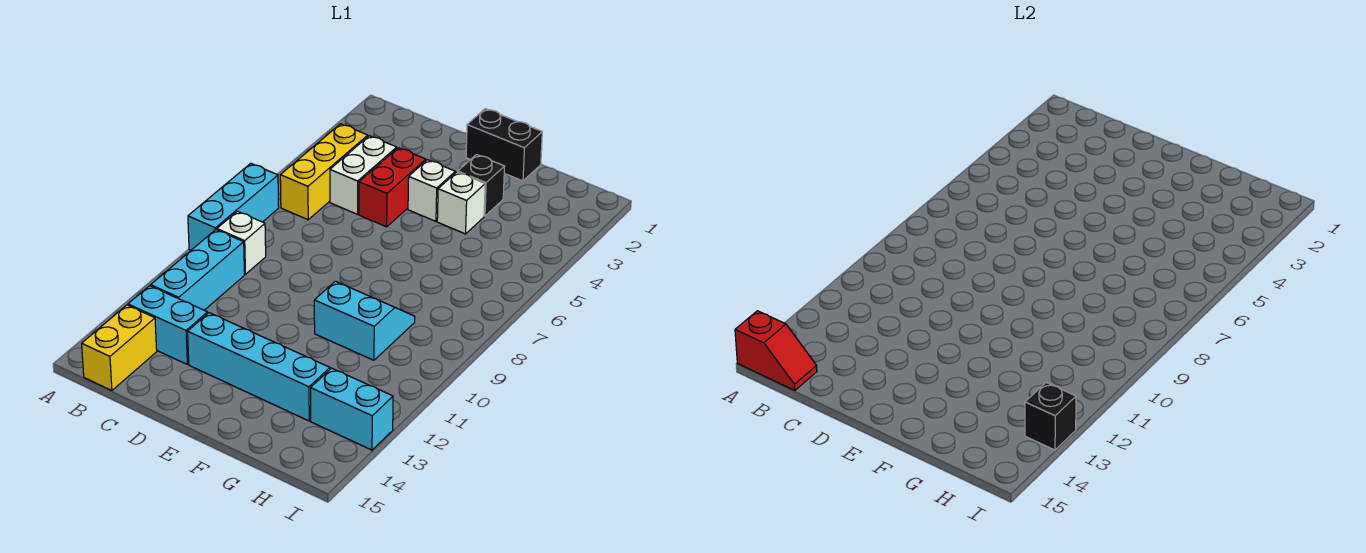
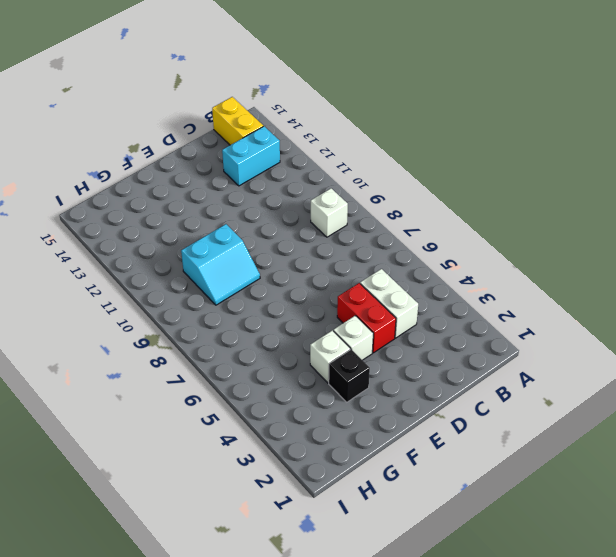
none -> cyan 1x3 brick [188,163,279,250]
none -> yellow 1x3 brick [280,124,368,220]
none -> cyan 1x3 brick [151,230,244,310]

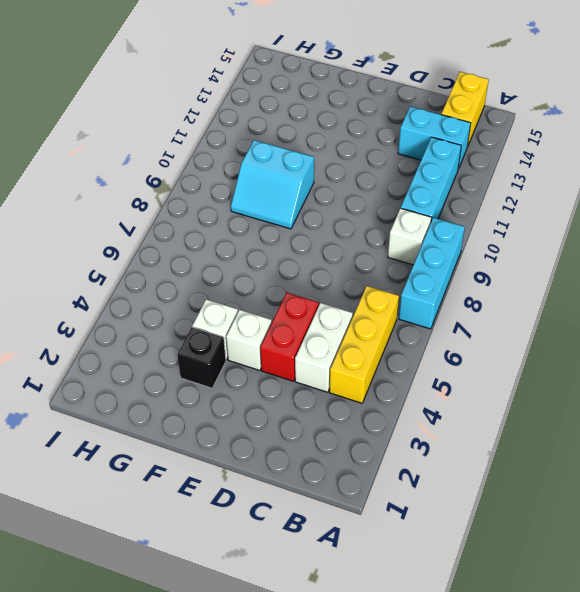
none -> cyan 1x4 brick [188,313,330,421]
none -> black 1x2 brick [466,109,542,181]
none -> cyan 1x2 brick [311,368,393,450]

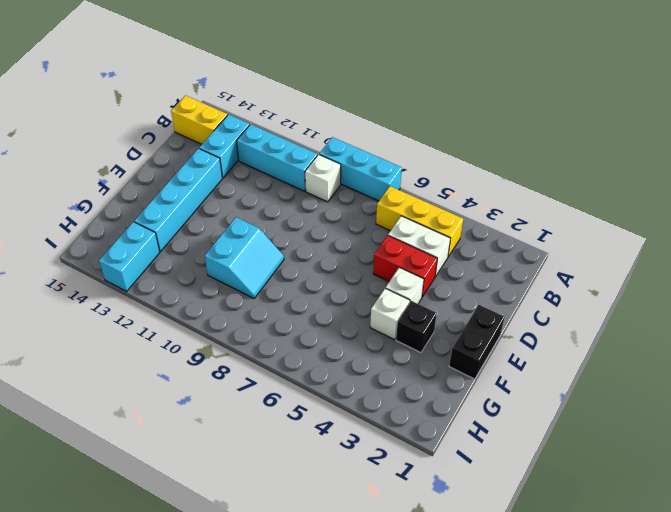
none -> red 1x2 slope [735,311,817,391]
none -> black 1x1 brick [1025,383,1076,450]

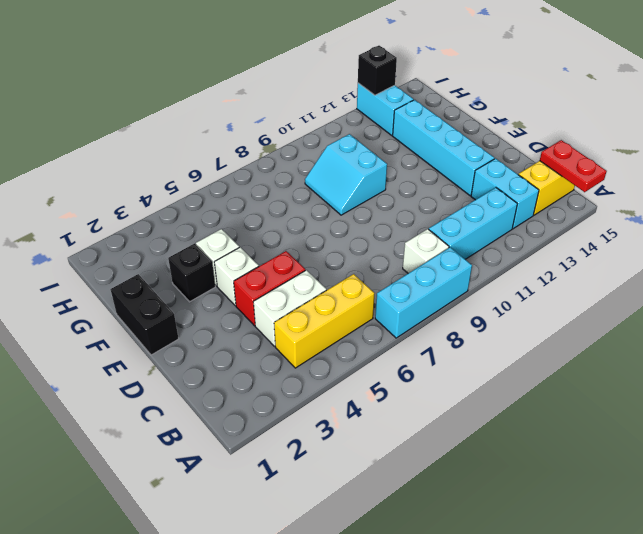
red 1x2 plate [540,140,607,192] -> red 1x2 slope [735,311,817,391]

